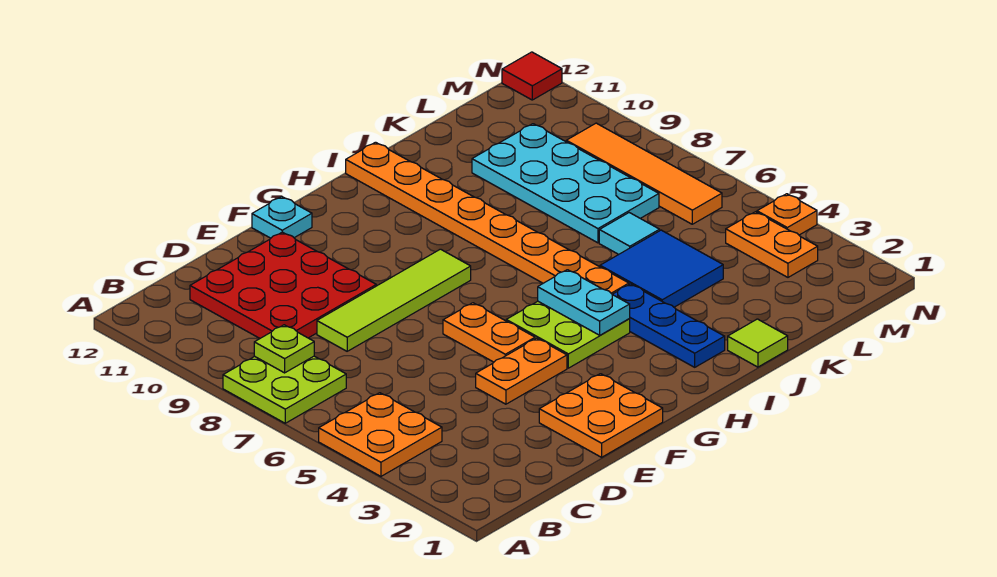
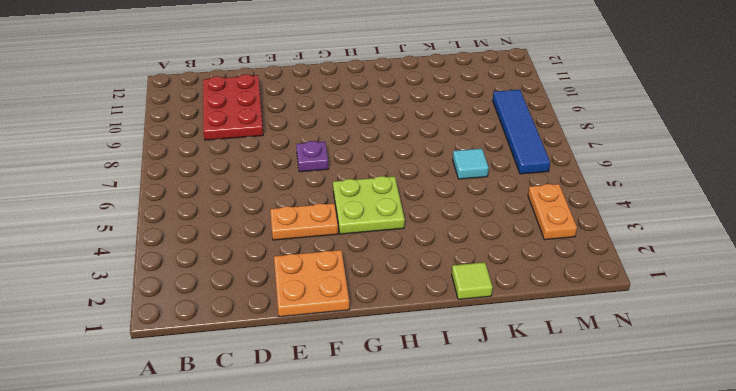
red 2x3 plate [203,74,263,140] -> red 3x3 plate [190,232,376,338]
purple 1x1 plate [296,141,328,172] -> none
blue 1x4 tile [493,90,550,174] -> orange 1x4 tile [566,123,722,224]
none -> orange 2x2 plate [319,393,442,476]
none -> lime 2x2 plate [223,356,346,423]
none -> lime 1x4 tile [317,249,471,351]

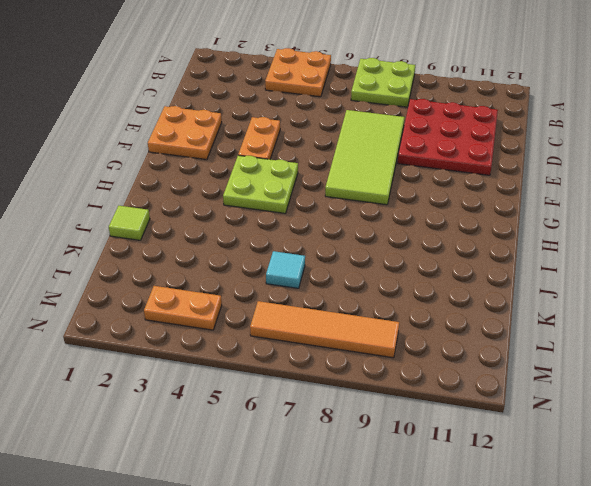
lime 2x4 tile [325,110,405,205] -> lime 1x4 tile [317,249,471,351]
none -> orange 1x2 plate [443,303,535,362]
none -> cyan 1x1 plate [252,196,312,238]
none -> blue 1x3 plate [612,284,725,367]

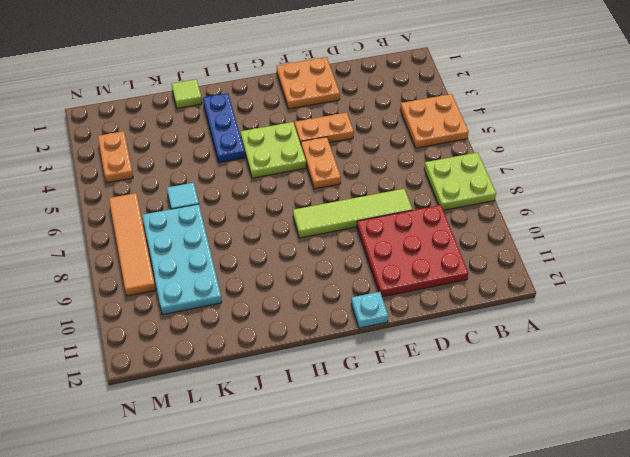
none -> orange 1x8 plate [346,142,629,294]
none -> blue 2x2 tile [600,230,723,307]
none -> orange 1x1 plate [757,194,817,235]

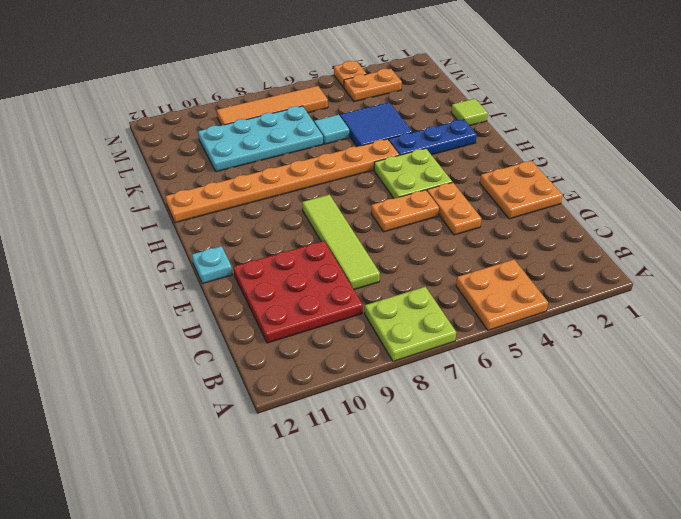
none -> red 1x1 tile [502,52,562,100]
none -> lime 1x1 plate [254,325,314,373]
none -> cyan 1x2 plate [538,270,630,335]

